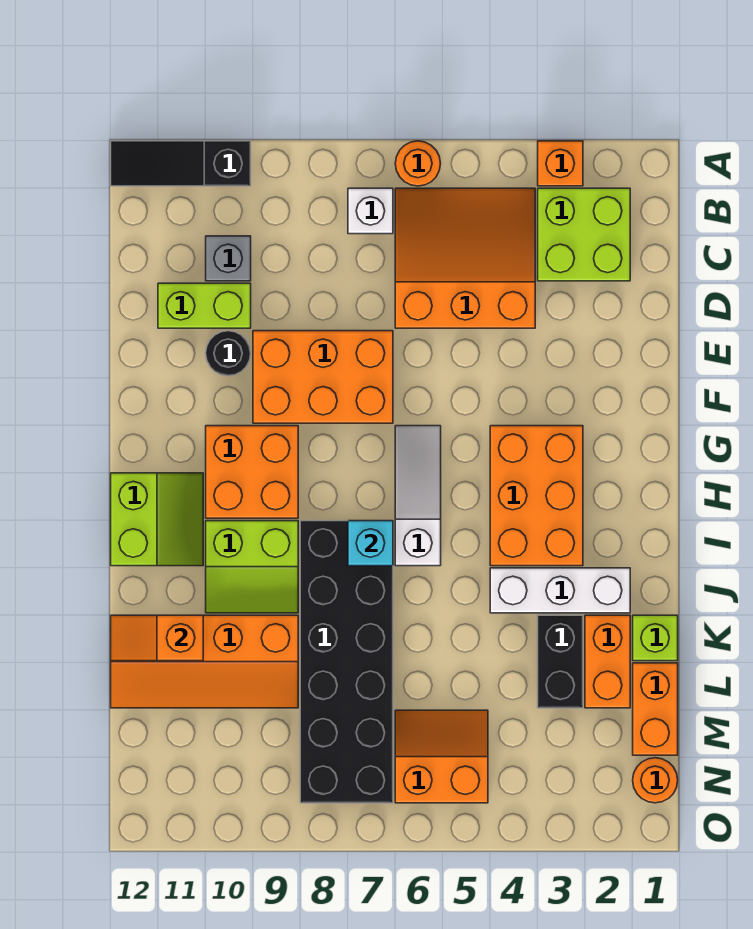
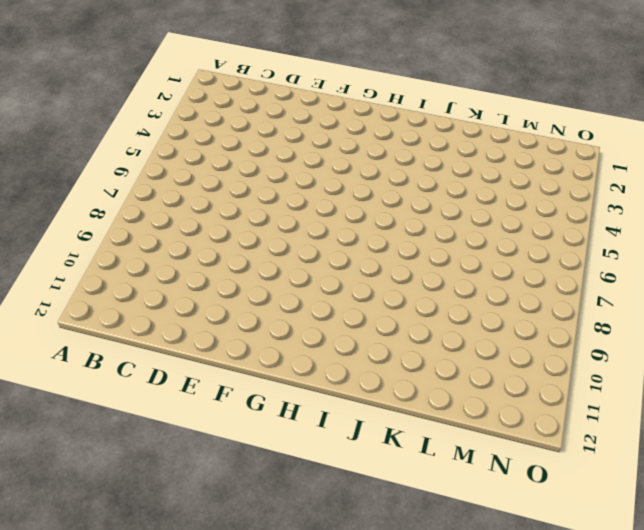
none -> orange 1x1 brick [538,141,583,186]
none -> orange 1x1 round brick [395,141,440,186]
none -> black 1x3 slope [111,141,251,186]

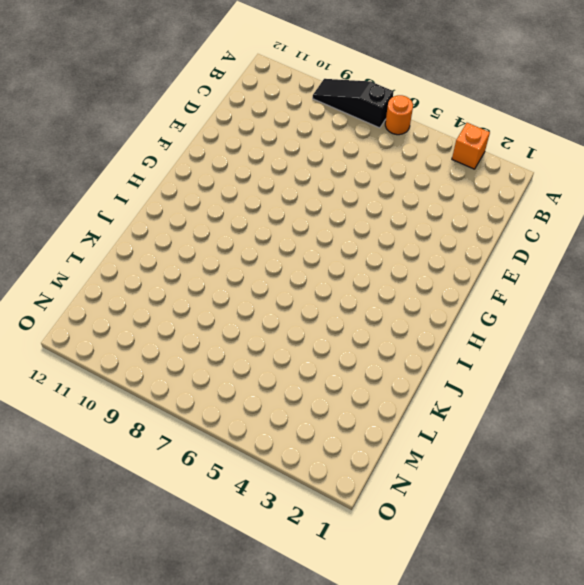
black 1x3 slope [313,79,394,128] -> black 1x3 slope moved to [111,141,251,186]
none -> lime 2x2 brick [538,188,630,281]
none -> orange 3x3 slope [395,188,535,328]
none -> white 1x1 brick [348,188,393,234]

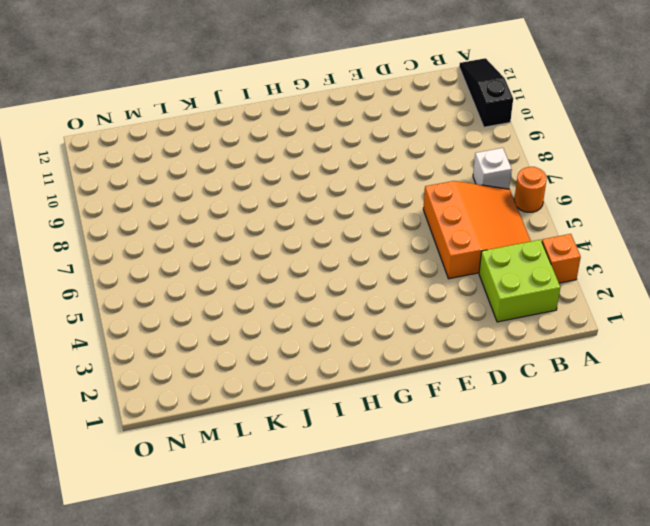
none -> grey 1x1 brick [206,236,251,281]
none -> lime 1x2 brick [158,283,251,328]
none -> orange 2x3 brick [253,331,393,423]

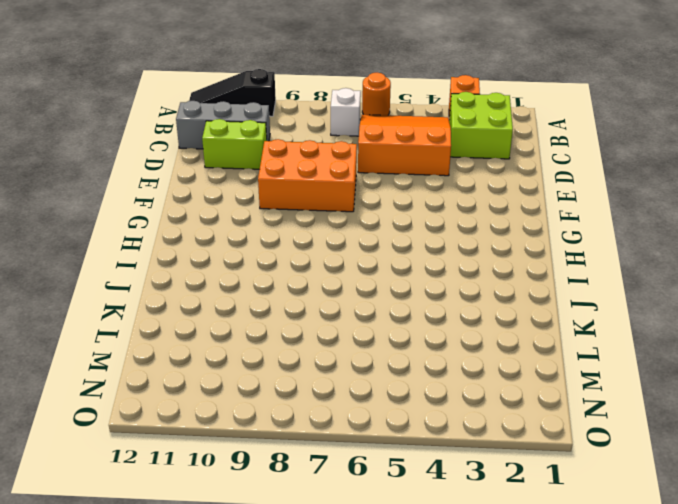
grey 1x3 brick [176,101,270,149] -> grey 1x1 brick [206,236,251,281]
none -> black 1x1 round brick [206,331,251,376]
none -> orange 2x3 brick [490,426,583,566]
none -> white 1x3 slope [395,426,441,566]

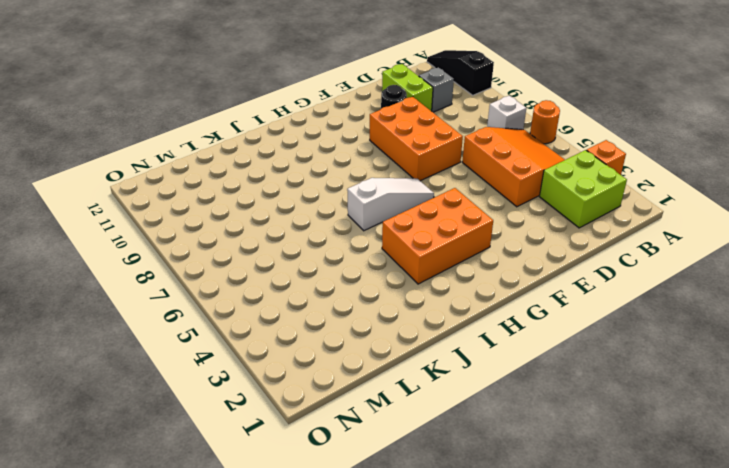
none -> orange 2x2 brick [206,426,298,518]
none -> lime 2x2 slope [111,473,203,566]
none -> black 2x6 brick [300,521,393,803]

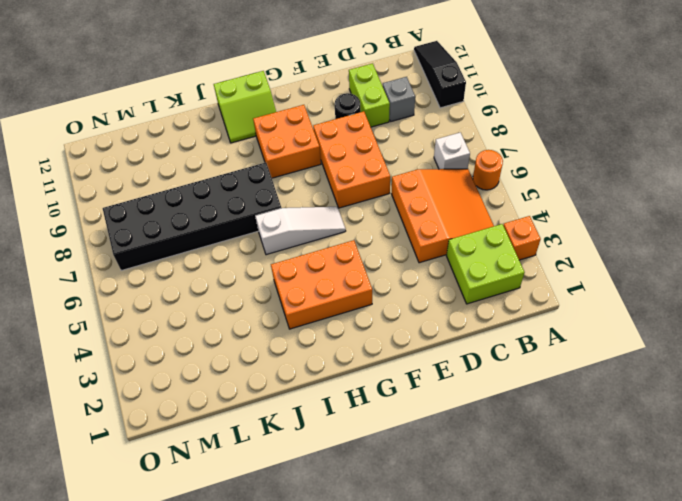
none -> lime 2x2 slope [206,521,298,613]
none -> white 1x3 brick [490,568,630,613]
none -> lime 1x1 brick [633,615,678,661]

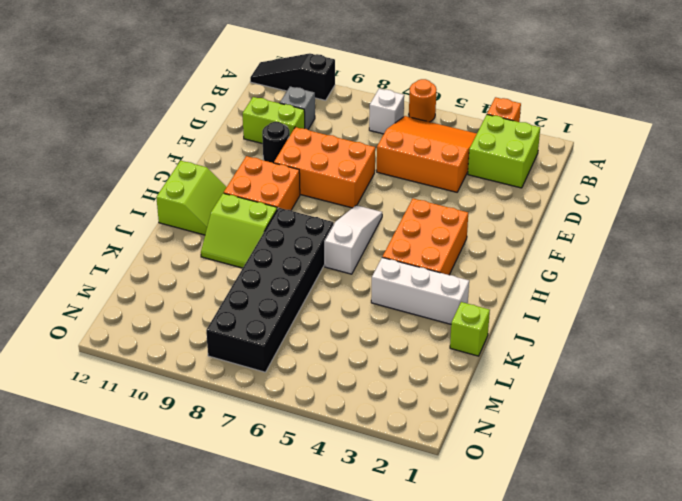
none -> orange 1x2 brick [585,615,630,708]
none -> black 1x2 brick [538,615,583,708]
none -> orange 2x4 slope [111,615,298,708]

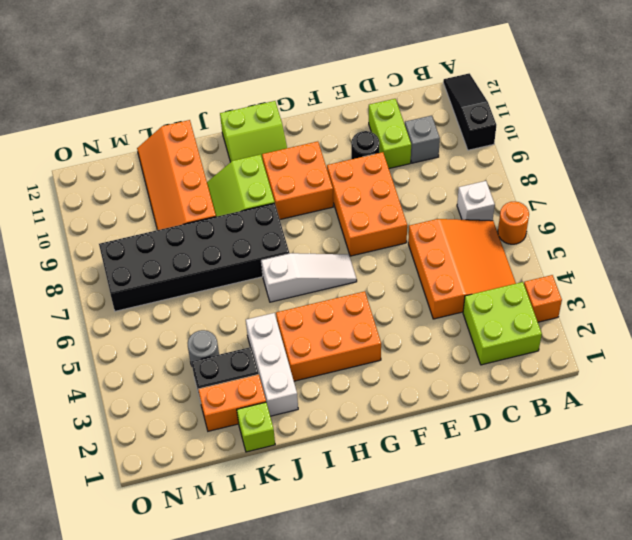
grey 1x1 round brick [188,330,219,365] -> none
none -> orange 1x2 brick [633,663,678,755]
none -> orange 2x2 slope [395,710,488,803]
none -> orange 1x1 round brick [633,758,678,803]

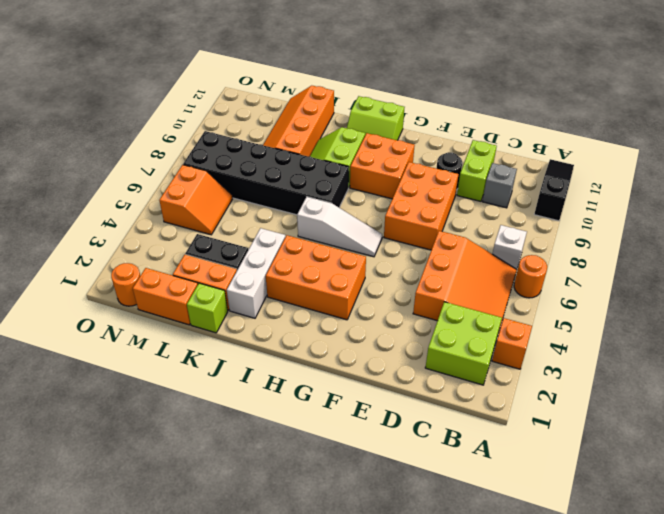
none -> cyan 1x1 brick [348,521,393,566]
none -> orange 1x2 slope [111,615,203,661]

